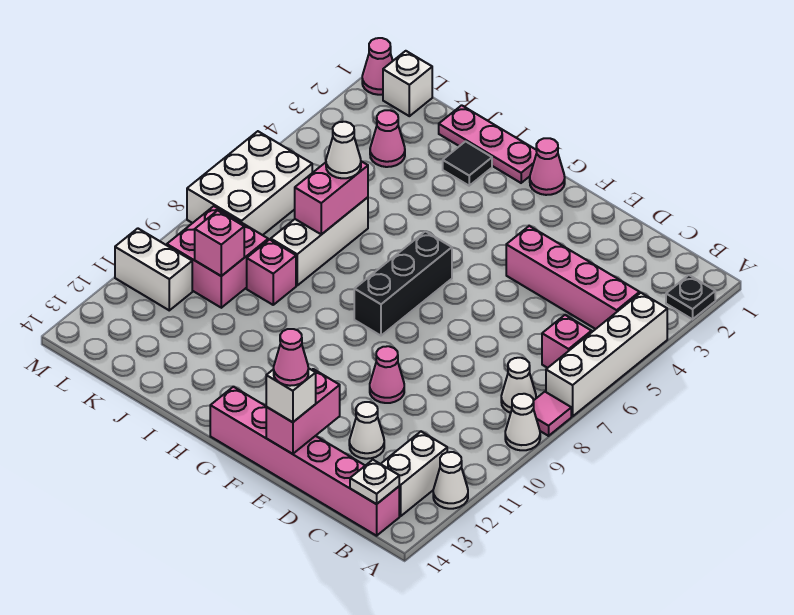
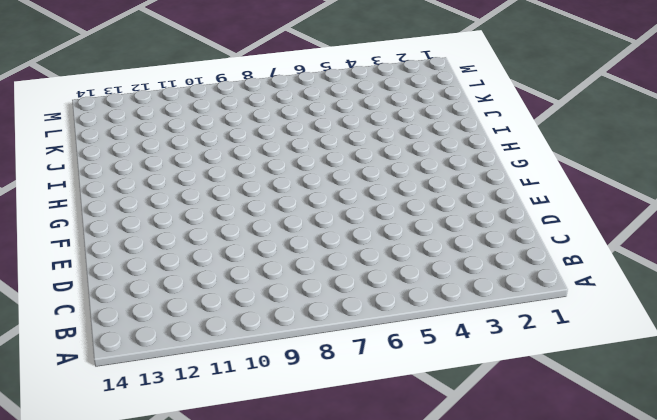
none -> black 1x1 plate [666,275,715,319]
none -> white 1x4 brick [546,293,667,416]
none -> pink 1x1 tile [533,392,571,436]
none -> white 1x1 cone [505,394,540,450]

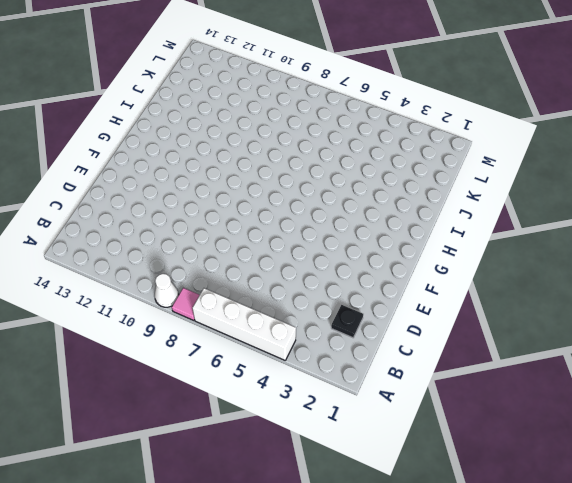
black 1x1 plate [331,305,363,338] -> black 1x1 plate moved to [666,275,715,319]
none -> white 1x1 cone [433,452,468,509]
none -> pink 1x4 brick [506,226,640,329]
none -> pink 1x1 brick [542,315,592,368]
none -> white 1x1 cone [501,358,536,413]

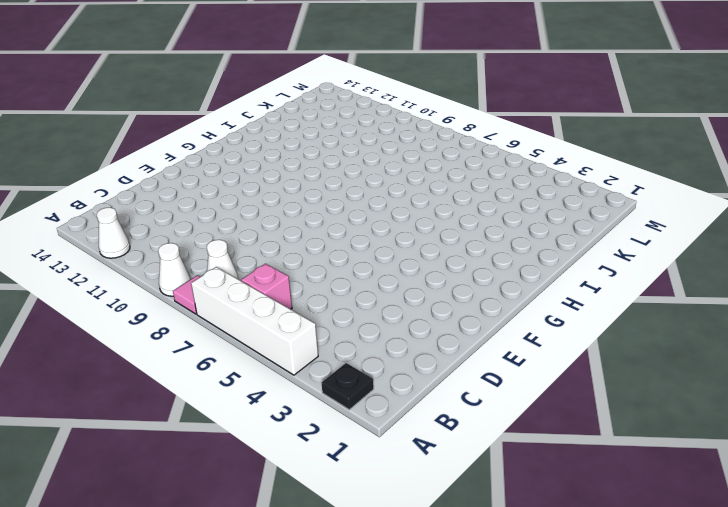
none -> pink 1x4 brick [506,226,640,329]
none -> white 1x2 brick [381,432,447,516]
none -> pink 1x6 brick [210,387,399,536]
none -> white 1x1 cone [349,402,384,459]

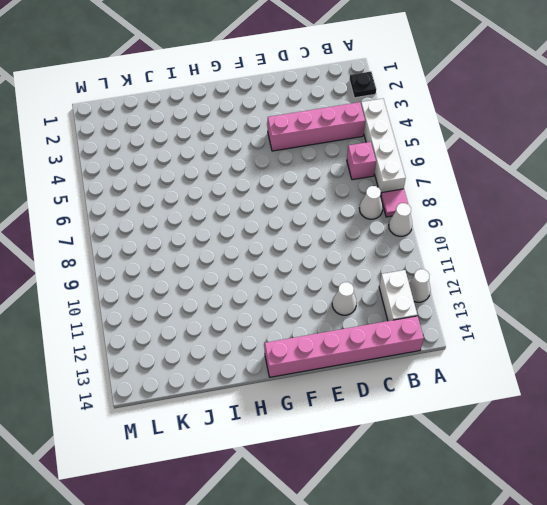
none -> pink 1x1 cone [370,346,404,403]
none -> pink 1x1 cone [530,138,565,195]
none -> black 1x3 brick [354,231,452,336]
none -> pink 1x3 plate [439,105,537,183]

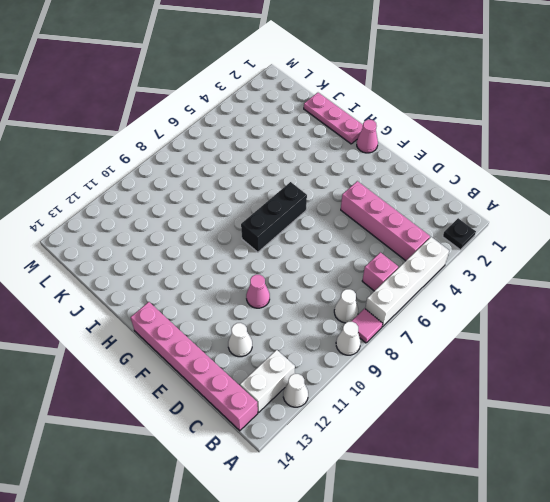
none -> black 1x1 tile [443,142,492,186]
none -> white 1x3 brick [271,197,368,285]
none -> pink 1x1 brick [247,240,296,305]
none -> pink 1x1 cone [370,110,405,167]

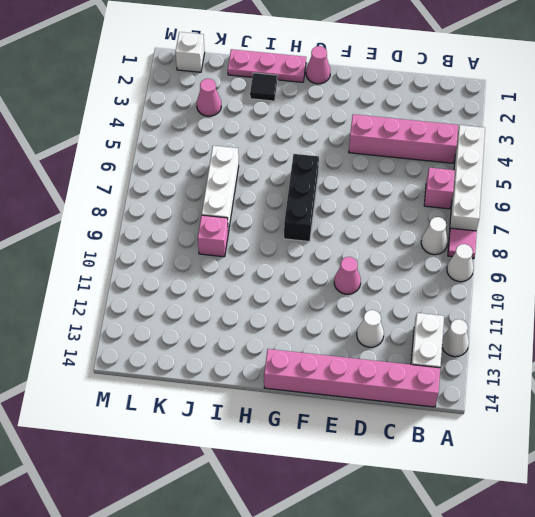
none -> black 1x1 plate [666,275,715,319]
none -> pink 2x2 brick [167,206,268,308]
none -> white 2x3 brick [187,131,312,235]
none -> white 1x2 brick [115,228,192,310]

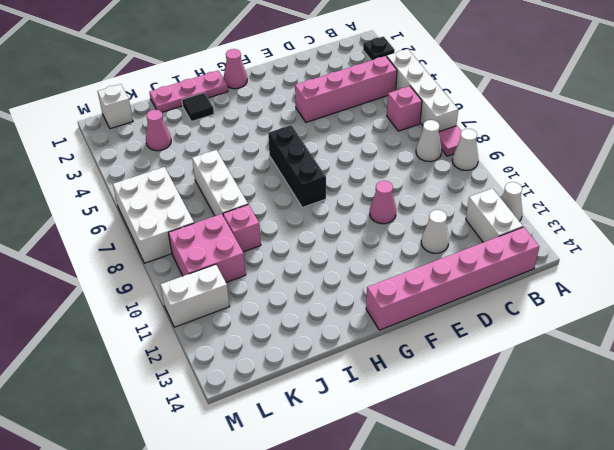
none -> pink 1x1 cone [362,38,393,95]
none -> white 1x1 plate [350,460,399,504]
none -> pink 1x2 brick [266,369,340,454]
none -> pink 1x2 brick [295,161,368,234]

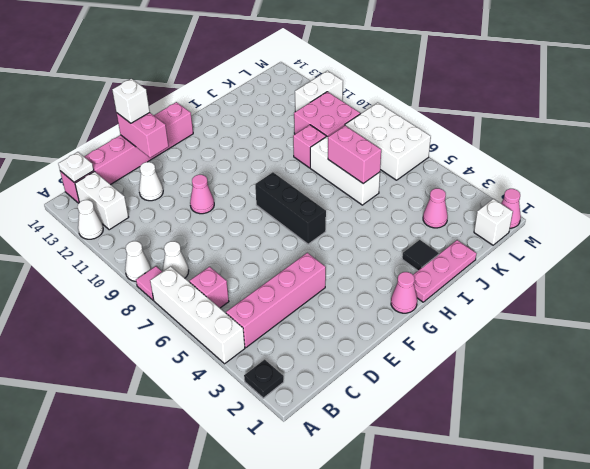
none -> pink 1x1 brick [195,211,244,276]
none -> white 1x1 cone [326,122,361,178]
none -> pink 1x1 cone [274,329,308,386]

